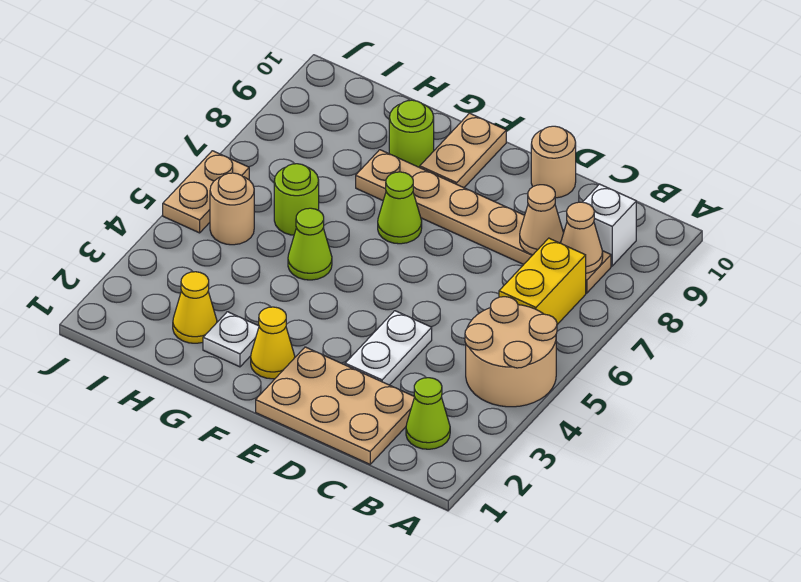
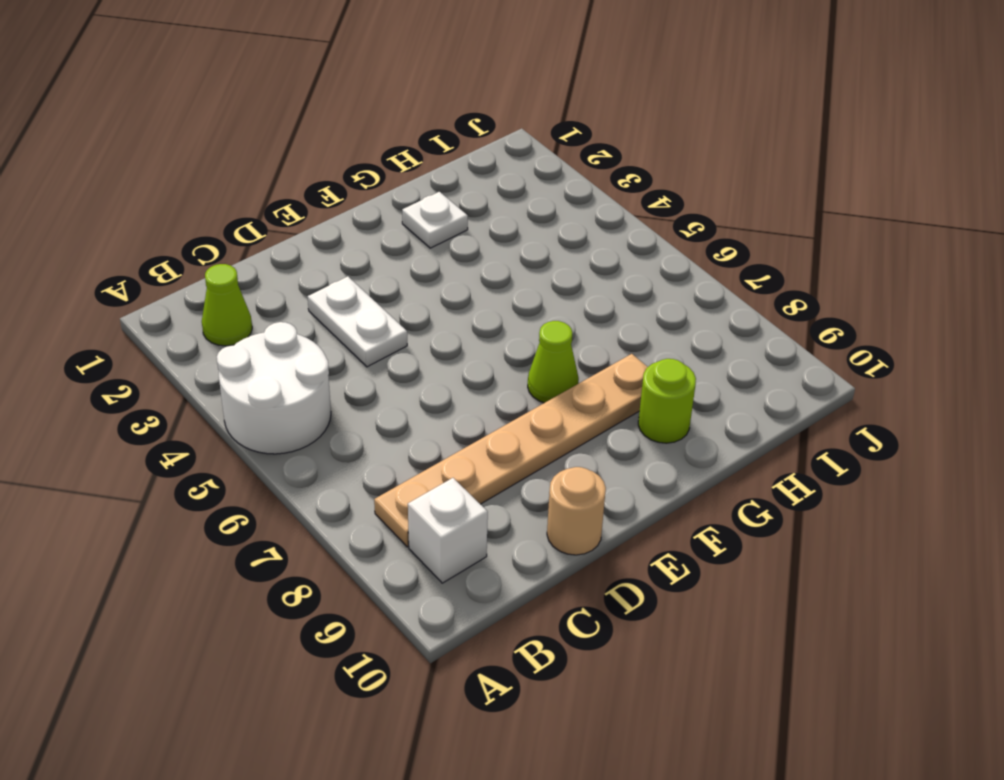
white 2x2 round brick [217,322,331,454] -> tan 2x2 round brick [465,297,557,407]
none -> yellow 1x2 brick [499,238,586,325]
none -> tan 2x3 plate [256,347,414,464]
none -> yellow 1x1 cone [251,307,295,379]

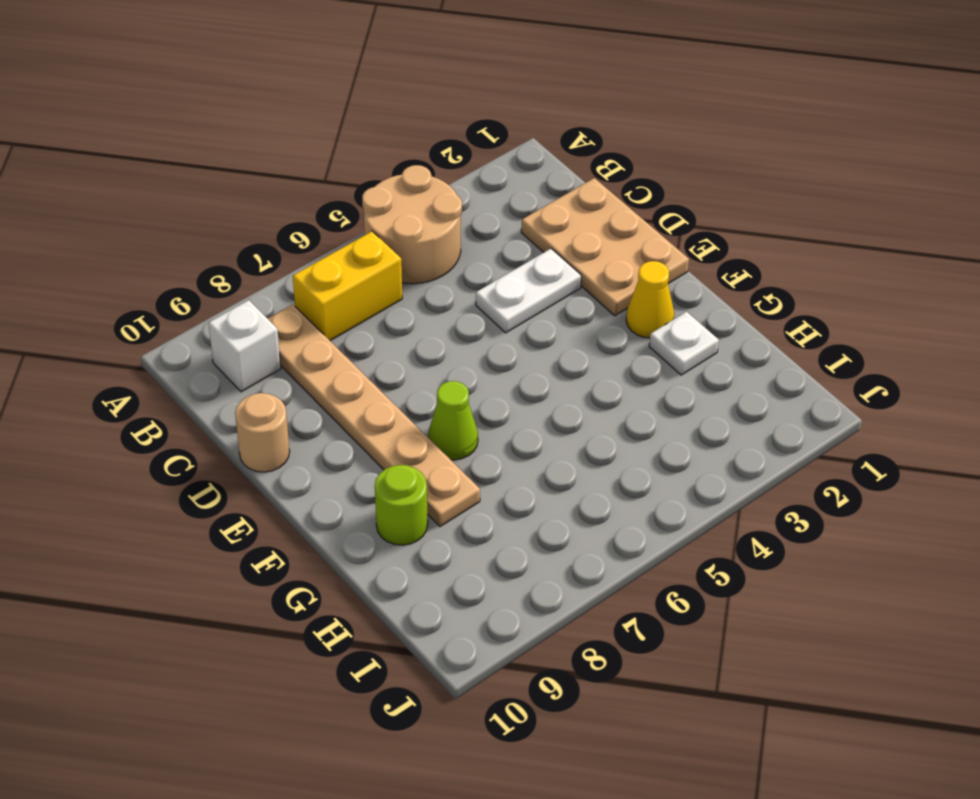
none -> lime 1x1 cone [406,378,450,449]
none -> tan 1x2 plate [420,113,506,188]
none -> lime 1x1 cone [288,208,332,280]

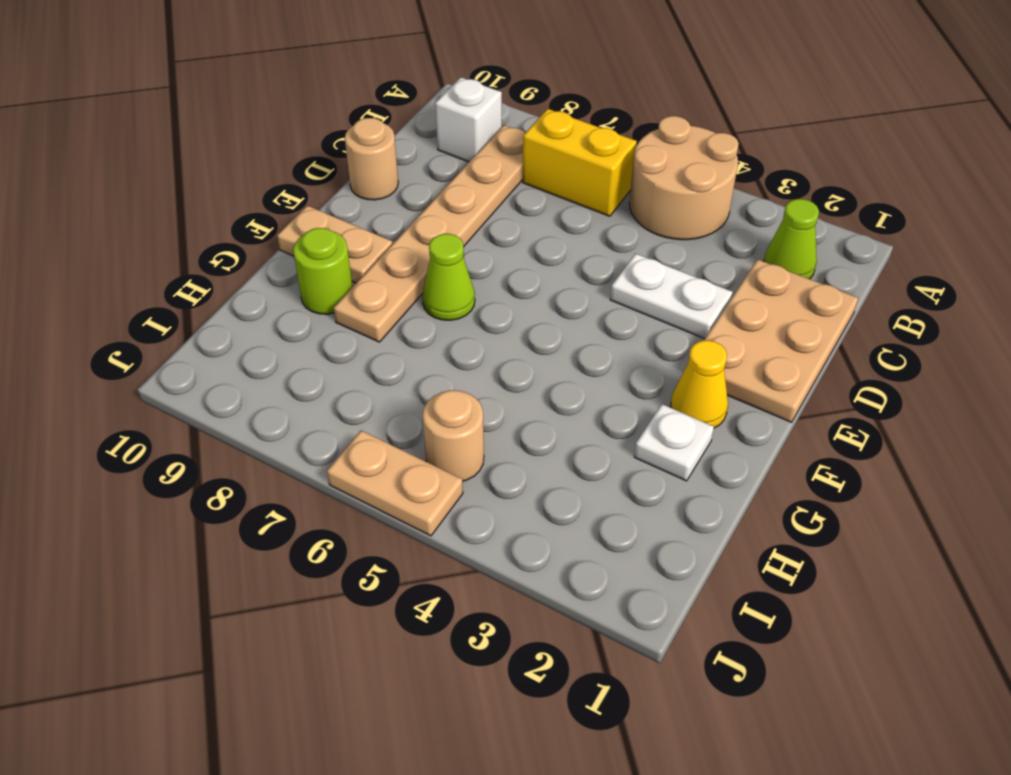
none -> lime 1x1 cone [288,208,332,280]
none -> yellow 1x1 cone [173,272,217,343]
none -> lime 1x1 round brick [274,164,319,235]

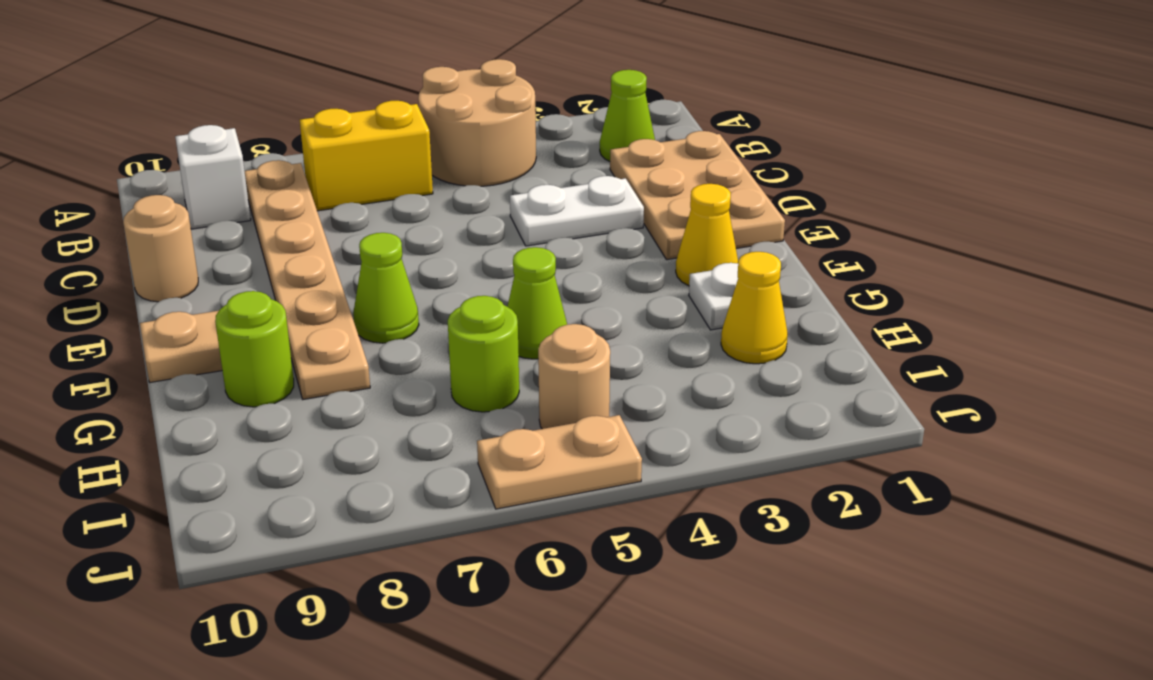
none -> tan 1x1 cone [561,202,603,273]
none -> tan 1x1 cone [520,185,563,255]

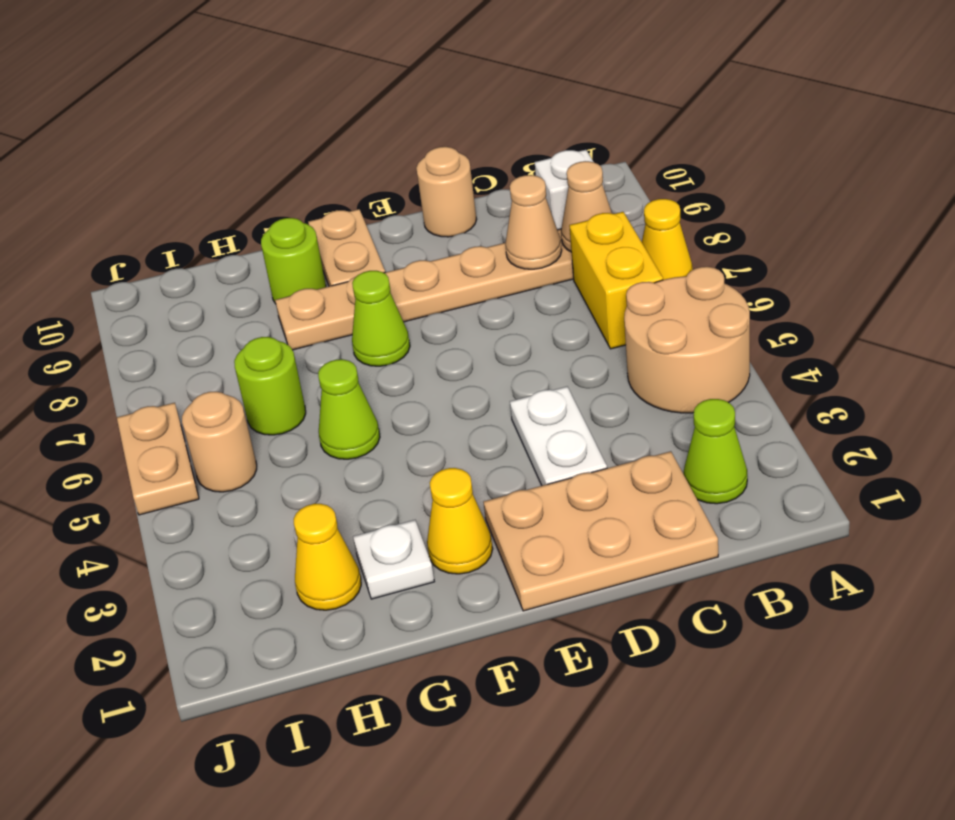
yellow 1x1 cone [642,199,693,280] -> none

